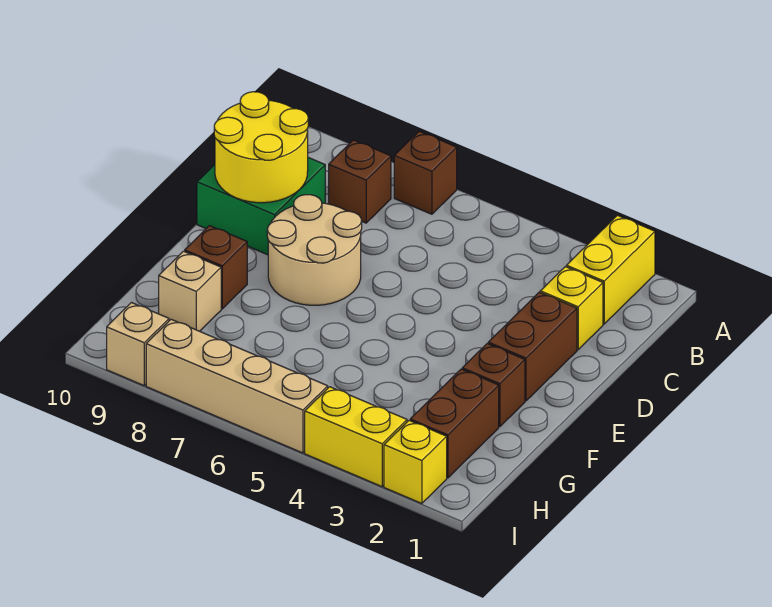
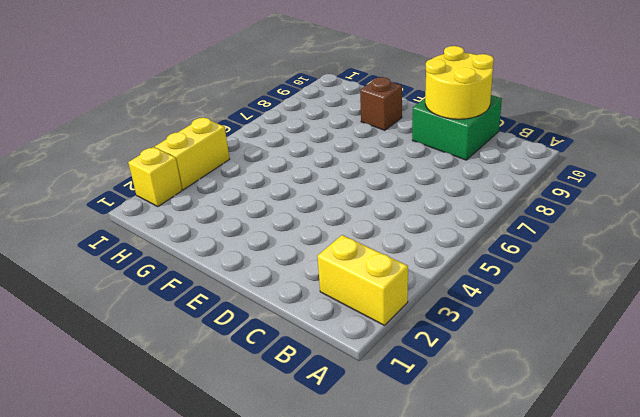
none -> brown 1x1 brick [394,131,457,214]
none -> brown 1x1 brick [329,140,391,223]
none -> yellow 1x1 brick [540,267,603,350]

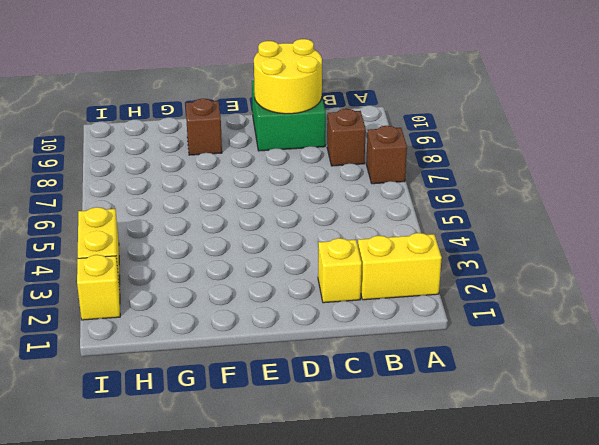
none -> brown 1x2 brick [488,292,577,401]
none -> tan 2x2 round brick [267,195,362,305]
none -> brown 1x1 brick [462,344,525,427]

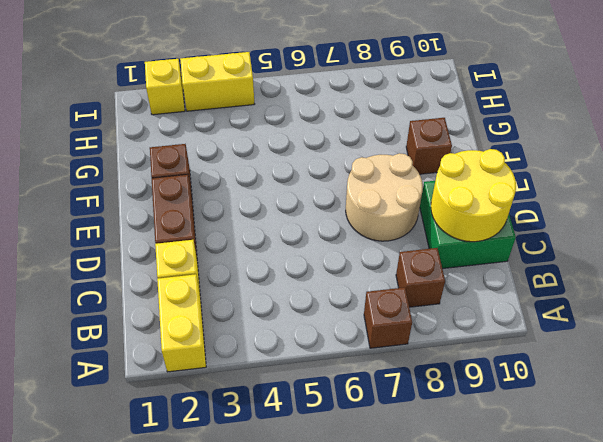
none -> brown 1x2 brick [410,369,499,478]
none -> tan 1x1 brick [159,251,221,331]
none -> tan 1x4 brick [146,319,328,453]

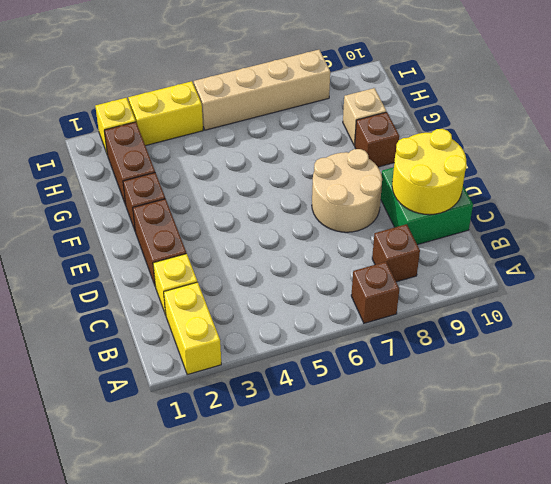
none -> tan 1x1 brick [107,303,169,386]

